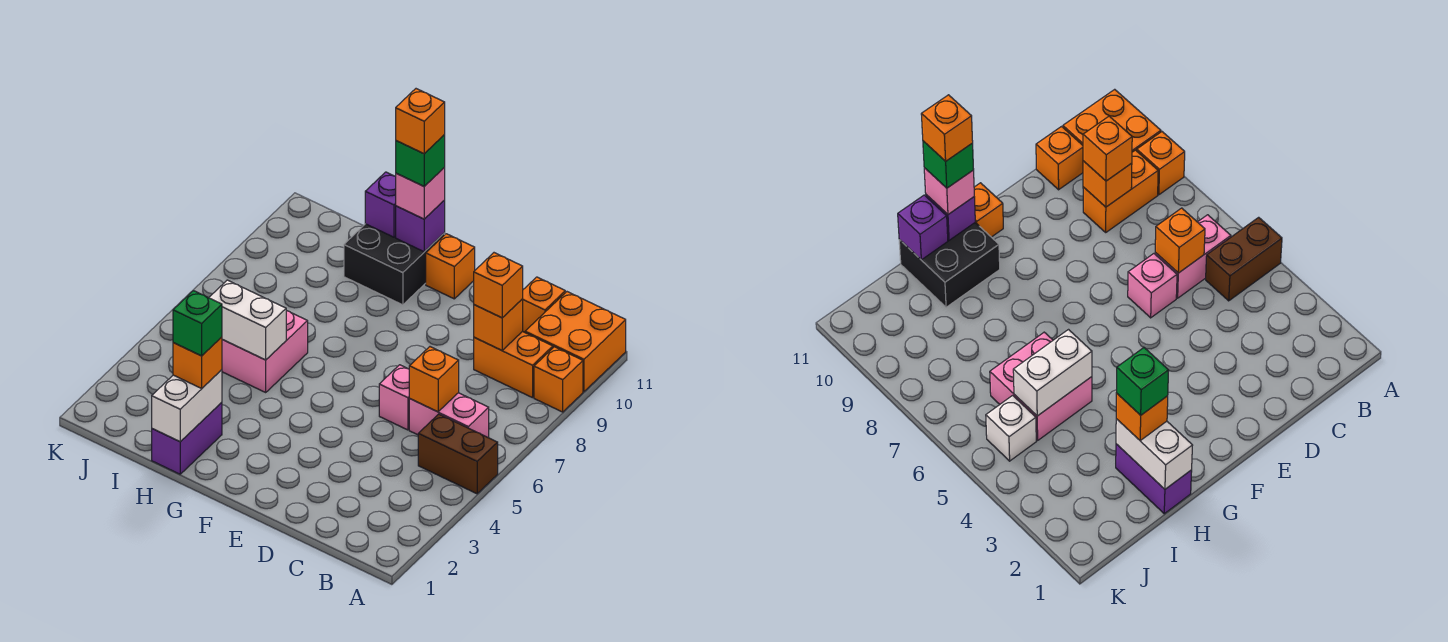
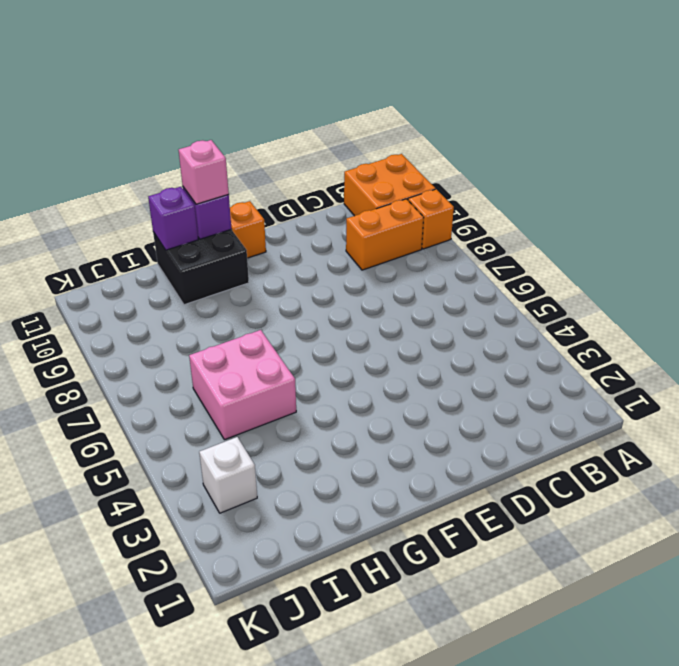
white 1x1 brick [199,437,257,513] -> white 1x1 brick moved to [986,395,1036,461]
none -> brown 1x2 brick [418,414,498,494]
none -> pink 1x2 brick [409,393,489,438]
none -> orange 1x1 brick [523,277,565,332]

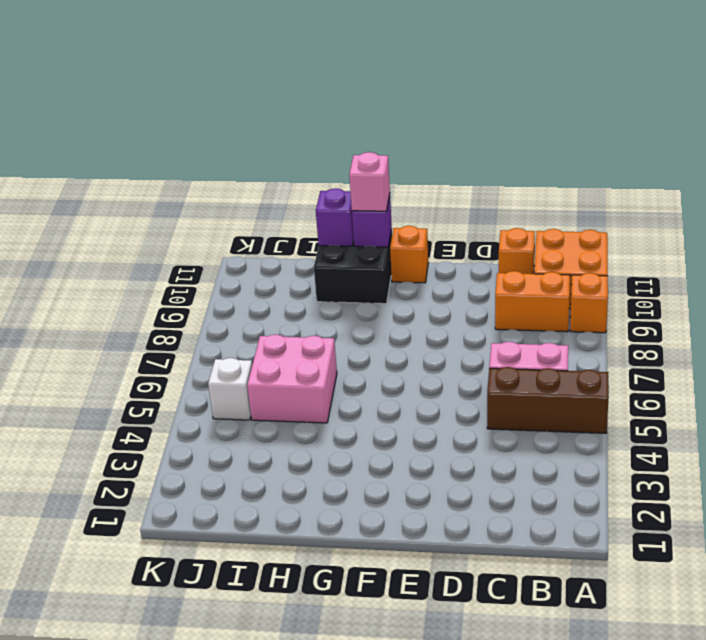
brown 1x3 brick [487,367,609,433] -> brown 1x2 brick [418,414,498,494]
none -> pink 1x1 brick [379,365,410,430]
none -> purple 1x2 brick [152,402,222,474]
none -> orange 1x1 brick [409,347,459,412]

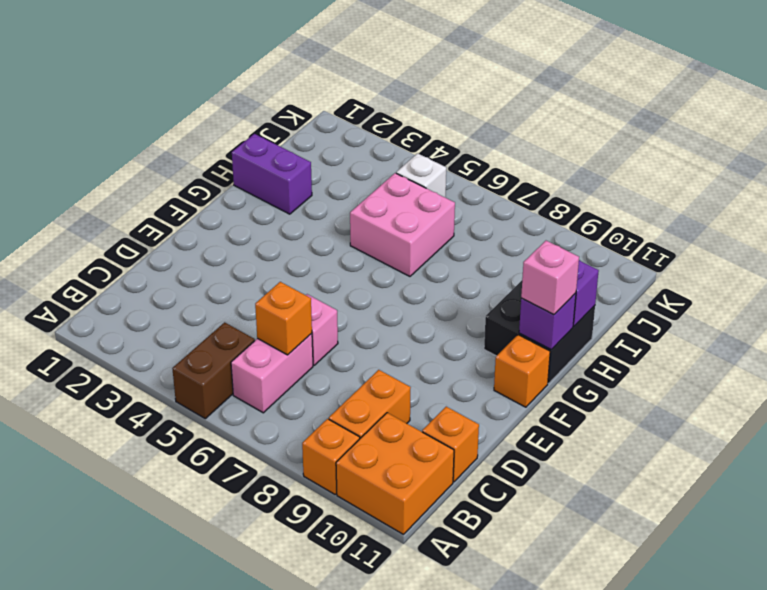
none -> orange 1x1 brick [474,299,523,350]
none -> white 1x2 brick [152,370,222,442]
none -> white 1x2 brick [209,280,286,360]

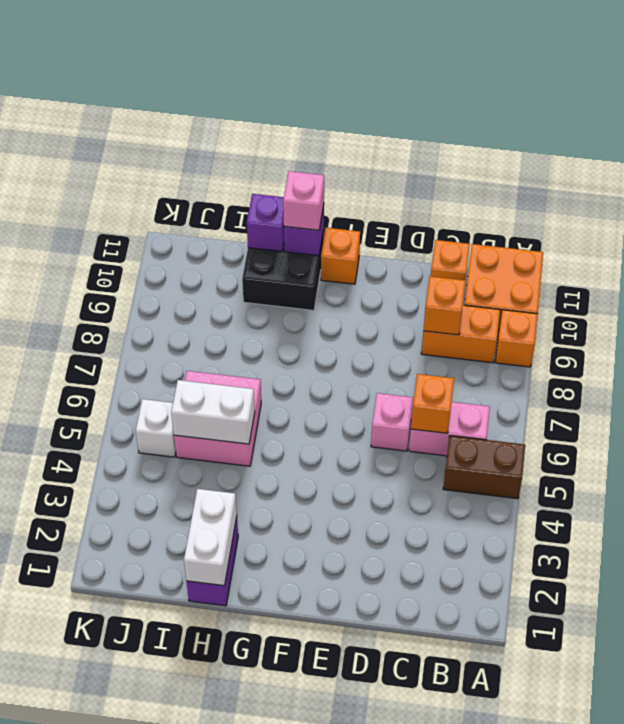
none -> orange 1x1 brick [474,253,523,318]
none -> orange 1x1 brick [173,337,222,388]
none -> green 1x1 brick [396,135,445,186]

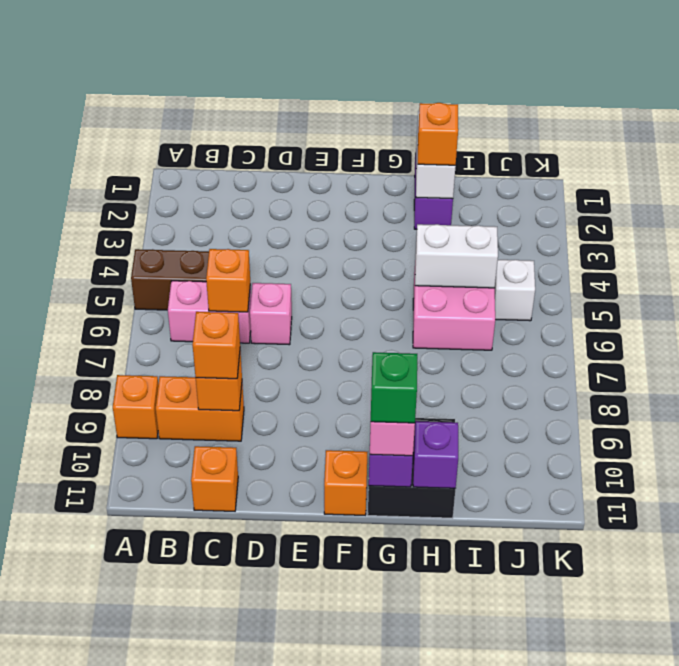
none -> orange 2x2 brick [525,292,626,392]
none -> green 1x1 brick [173,291,222,356]
none -> orange 1x1 brick [396,89,445,154]

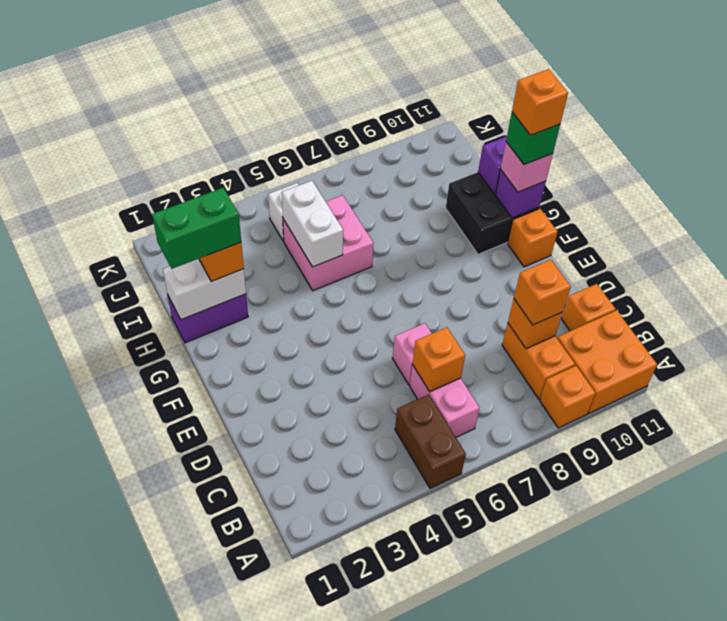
green 1x2 brick [152,188,241,269] -> green 1x1 brick [173,291,222,356]

